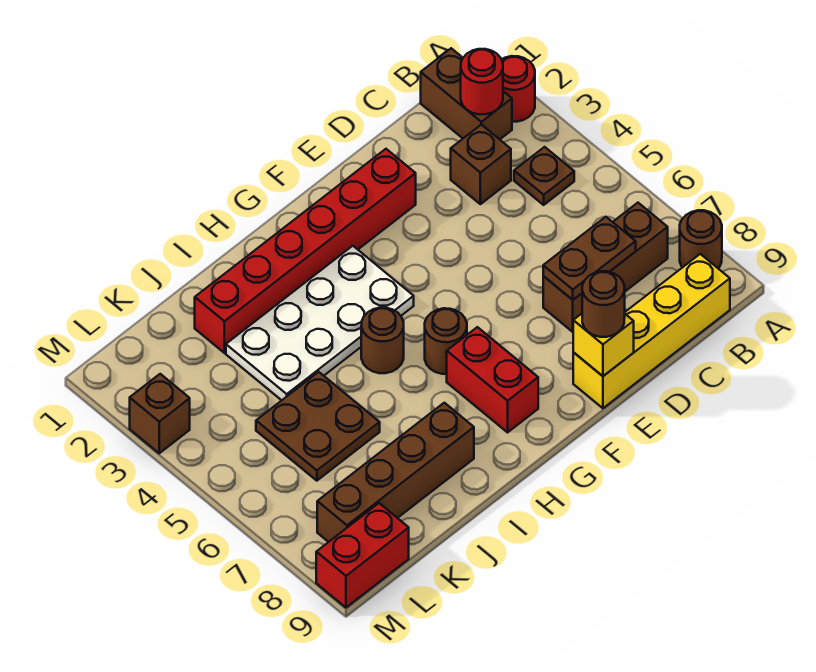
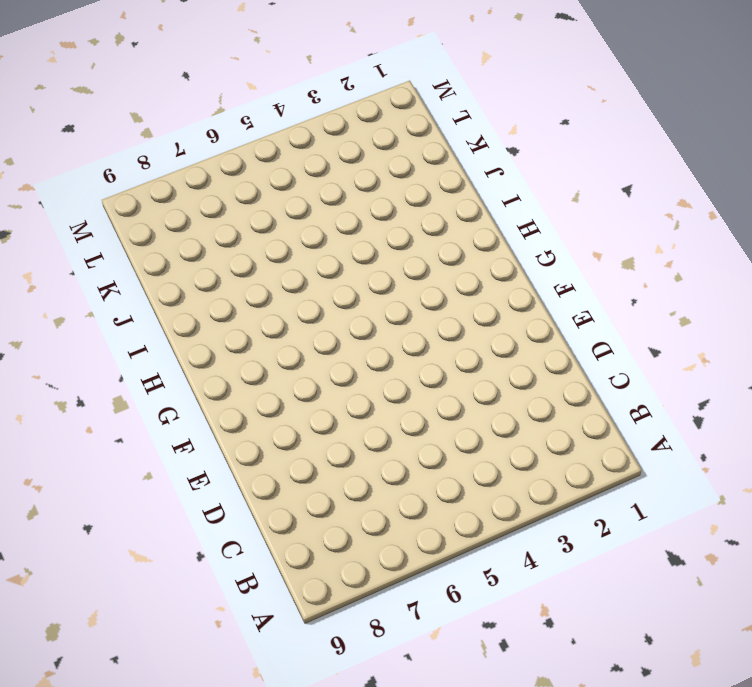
none -> red 1x1 round brick [502,56,535,122]
none -> brown 1x1 round brick [680,210,722,268]
none -> brown 1x2 brick [421,48,512,139]

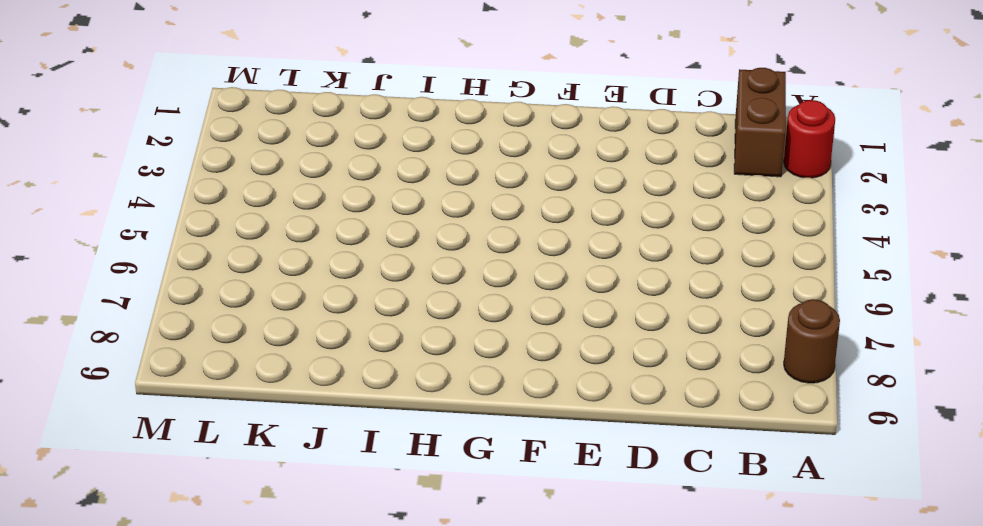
none -> brown 1x1 plate [514,147,574,205]
none -> brown 1x3 brick [543,203,668,332]
none -> yellow 1x4 brick [573,254,730,408]

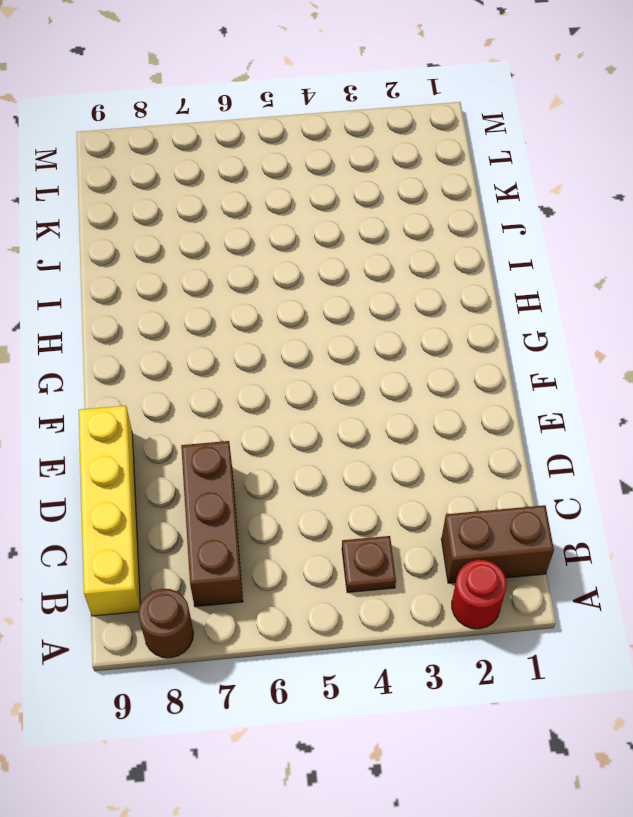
none -> brown 1x1 brick [451,125,511,204]
none -> red 1x6 brick [195,149,416,353]
none -> white 2x4 plate [226,246,414,400]

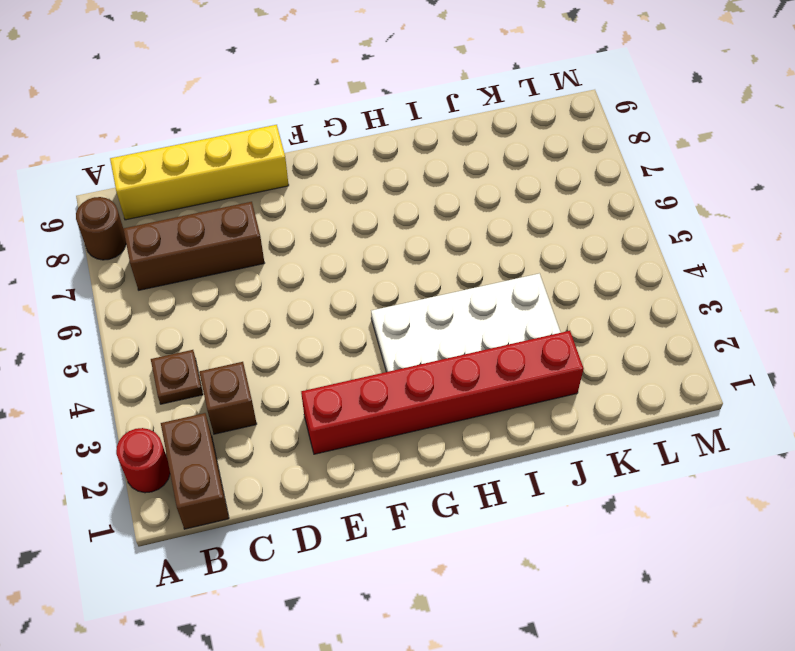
none -> brown 1x1 round brick [425,308,467,374]
none -> red 1x2 brick [447,327,538,432]
none -> brown 1x1 round brick [361,308,404,373]

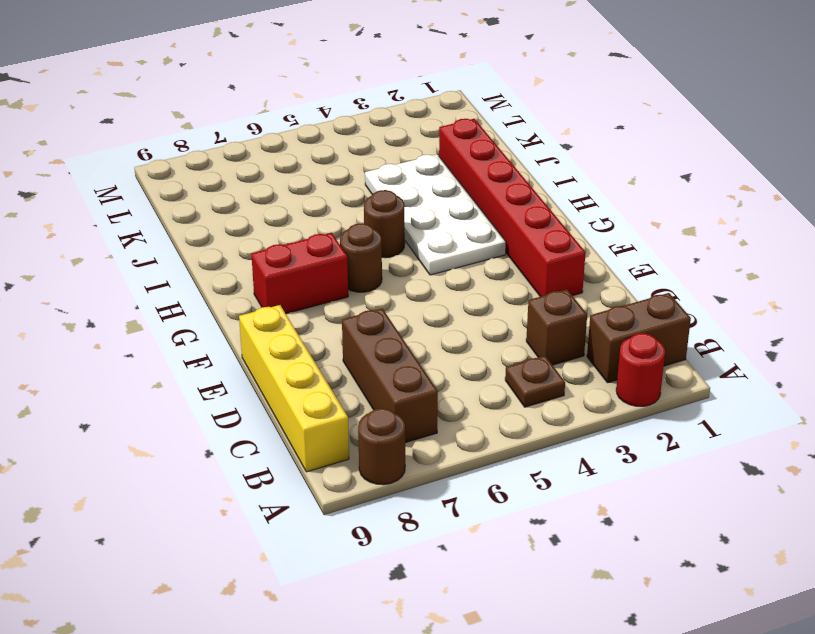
none -> brown 1x4 brick [317,403,474,542]
none -> brown 2x2 plate [256,372,380,481]
none -> red 1x2 brick [316,503,409,608]

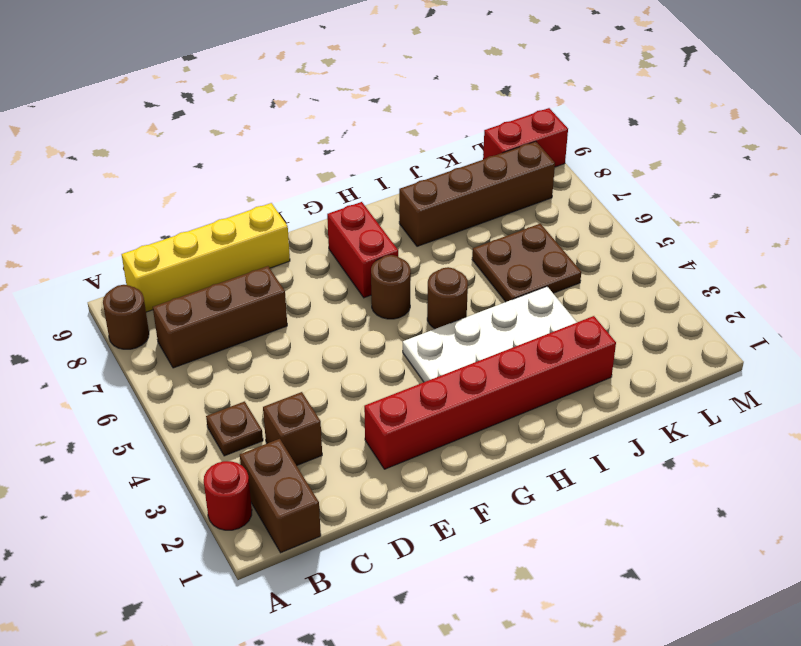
none -> brown 1x1 brick [130,374,190,453]
none -> red 1x1 round brick [461,49,503,114]
none -> brown 1x2 plate [543,217,636,300]

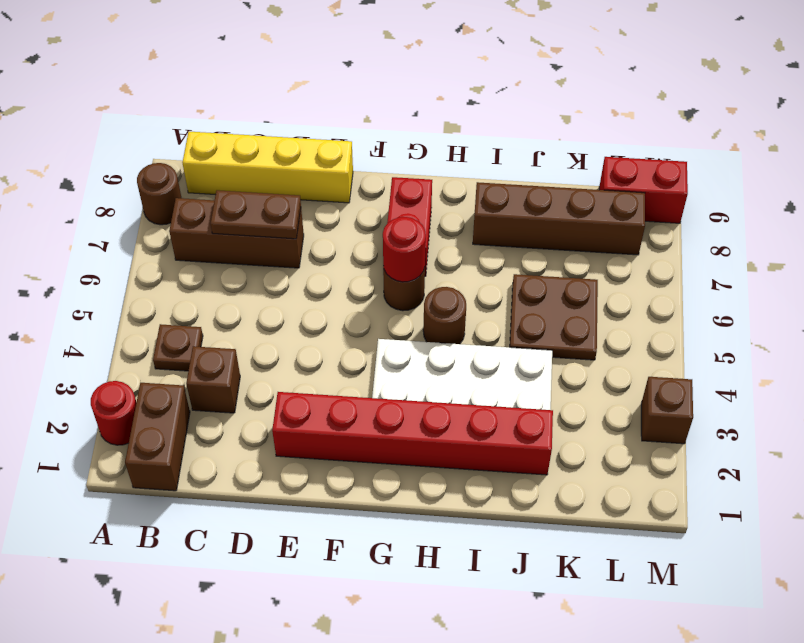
red 1x1 round brick [383,217,426,282] -> red 1x1 round brick moved to [461,49,503,114]
none -> yellow 1x1 brick [573,314,634,376]
none -> brown 1x1 round brick [582,271,625,337]

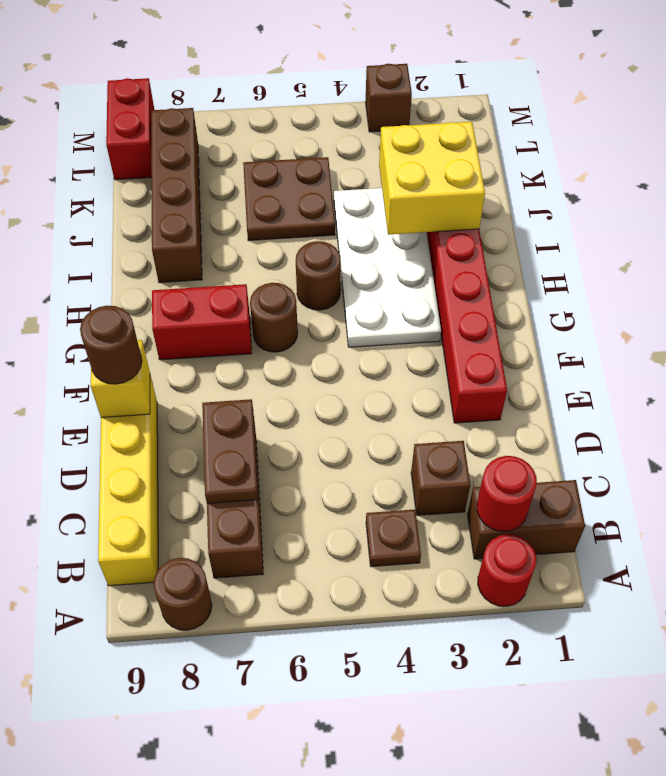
yellow 2x2 brick [379,122,485,235] -> none

